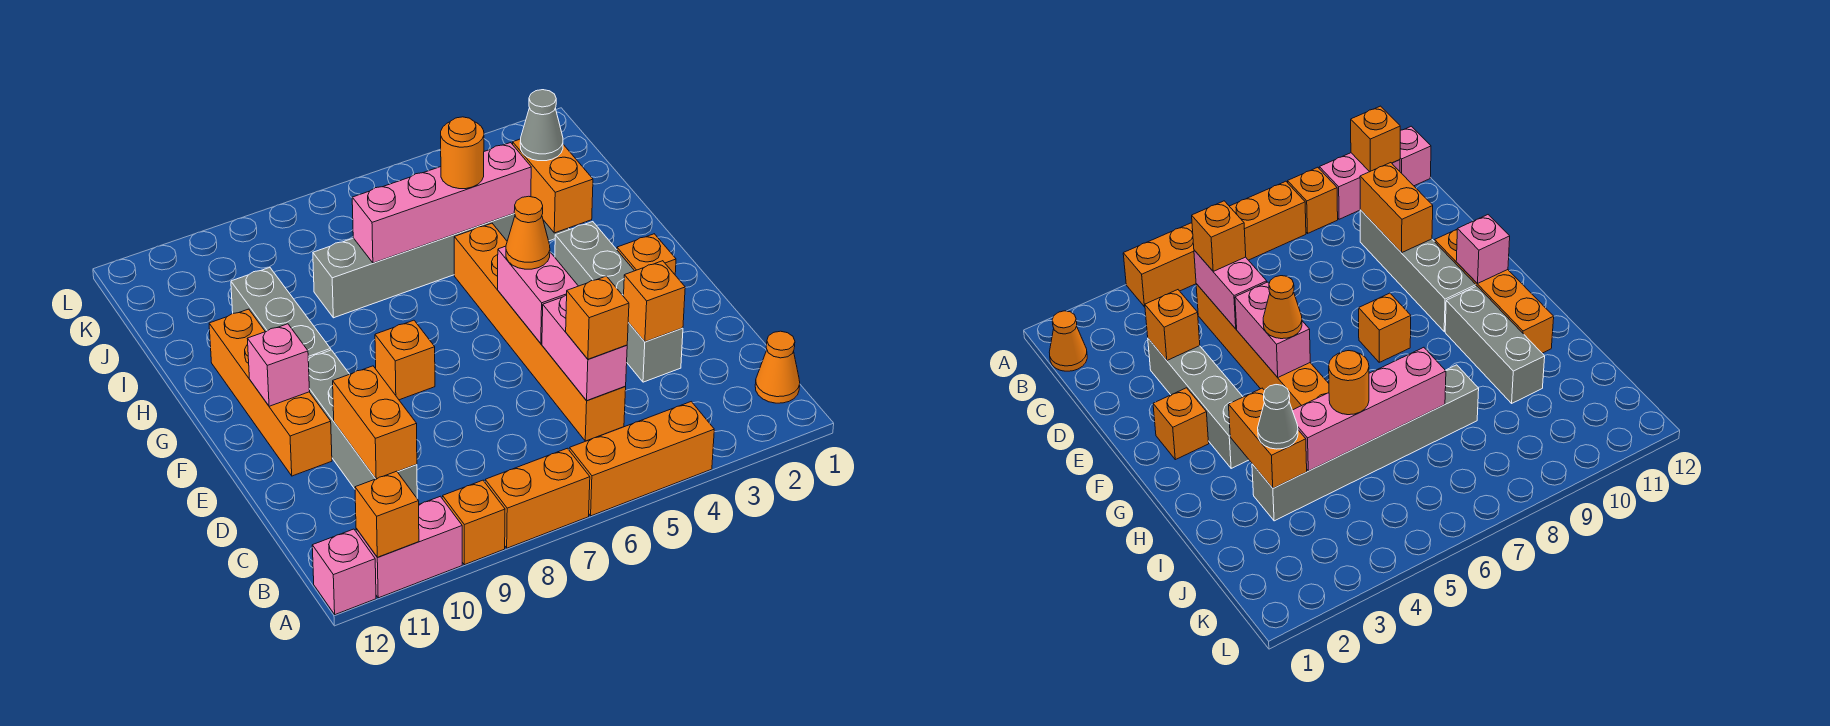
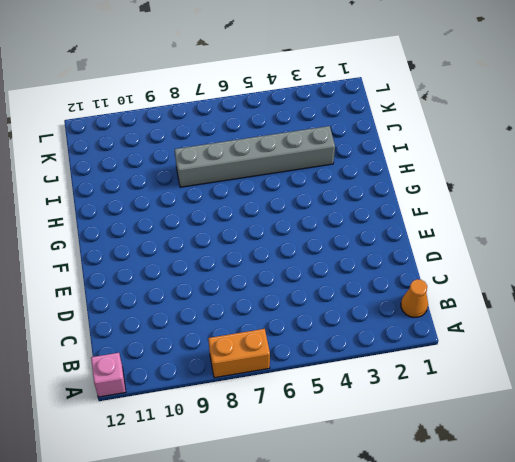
none -> orange 1x3 brick [569,402,714,516]
none -> orange 1x1 brick [443,480,505,565]
none -> pink 1x2 brick [356,496,462,598]

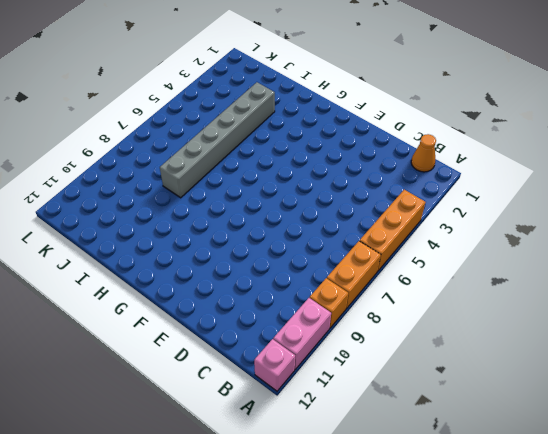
none -> orange 1x6 brick [454,223,626,441]
none -> grey 1x4 brick [308,350,417,498]
none -> grey 1x4 brick [555,222,683,382]

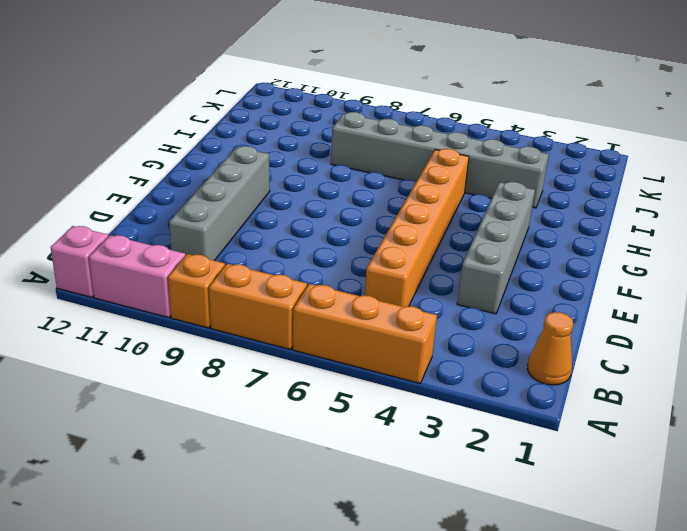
none -> orange 1x4 brick [209,309,332,476]
none -> orange 1x1 brick [617,234,676,274]
none -> orange 1x1 brick [375,320,435,400]

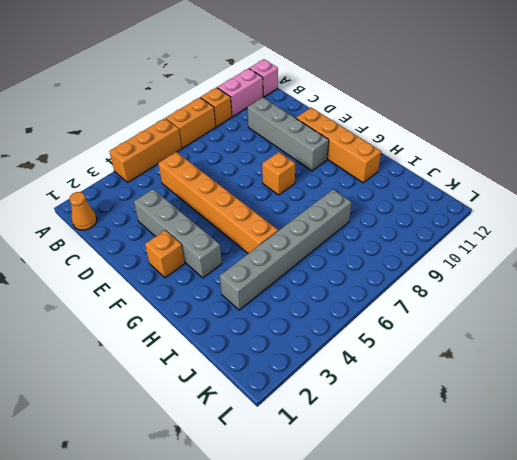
none -> grey 1x3 brick [231,268,331,358]
none -> orange 1x1 brick [355,471,419,557]
none -> pink 1x2 brick [542,295,627,401]

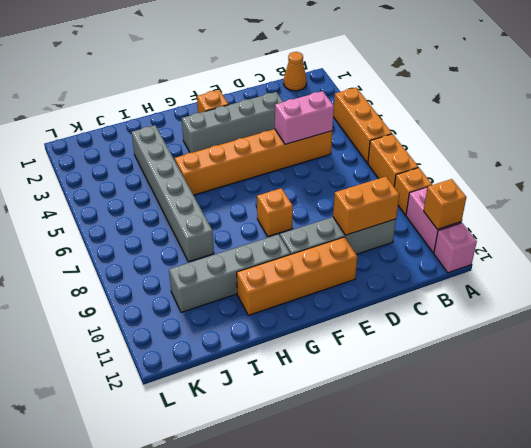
grey 1x4 brick [169,234,290,312] -> grey 1x3 brick [231,268,331,358]
none -> orange 1x1 brick [624,261,685,342]
none -> pink 1x2 brick [498,246,578,344]
none -> pink 1x1 brick [247,324,310,406]

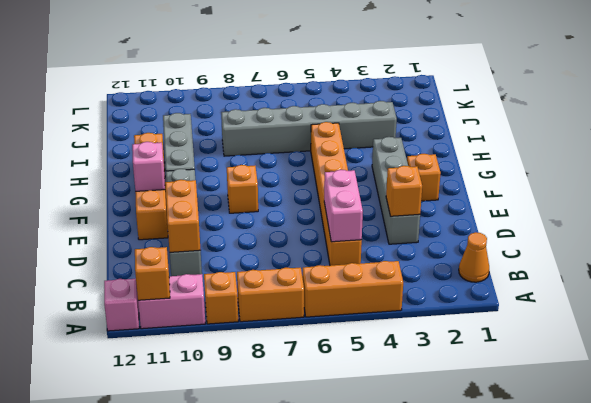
none -> pink 1x2 brick [498,246,578,344]
none -> orange 1x2 brick [513,139,593,233]
none -> pink 1x4 brick [352,143,531,263]

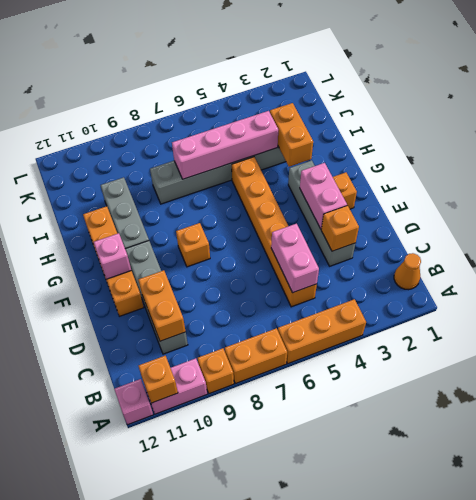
pink 1x2 brick [300,163,347,229] -> pink 1x2 brick moved to [498,246,578,344]
none -> orange 1x1 brick [566,276,629,359]
none -> orange 1x1 cone [506,196,550,269]
none -> grey 1x1 cone [520,90,563,161]

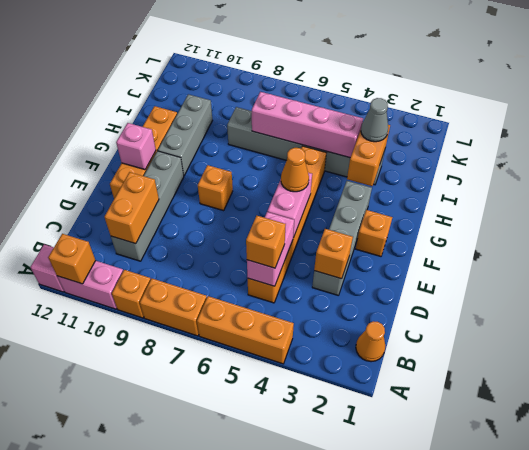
none -> orange 1x1 round brick [441,117,484,189]

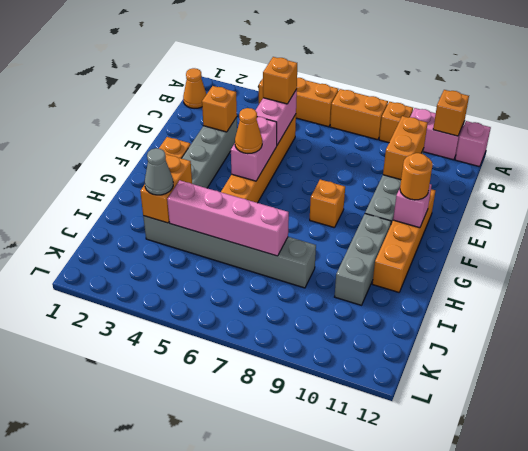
orange 1x1 round brick [400,153,433,200] -> orange 1x1 round brick moved to [441,117,484,189]

